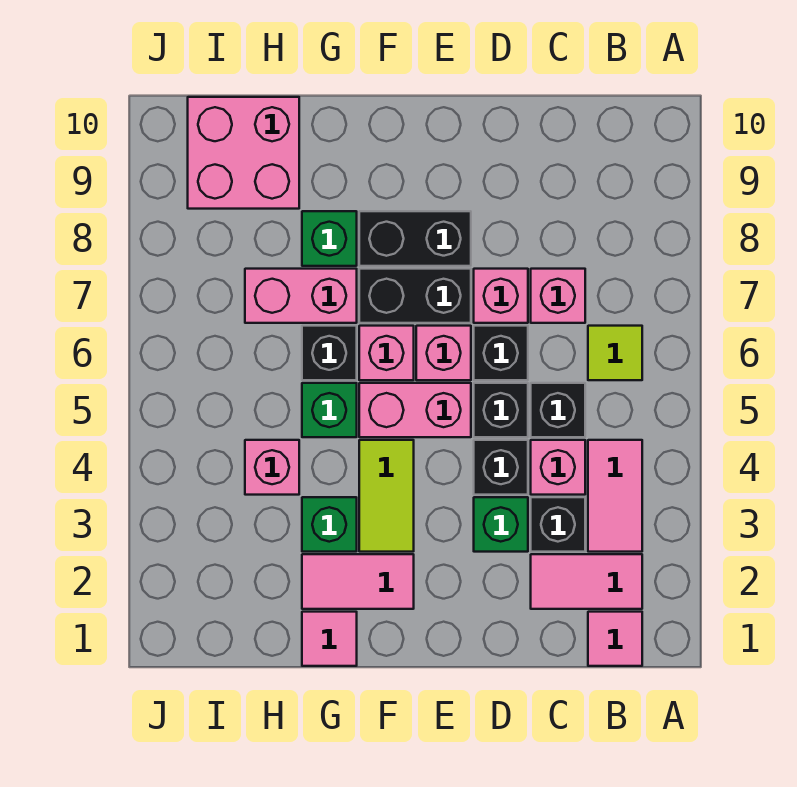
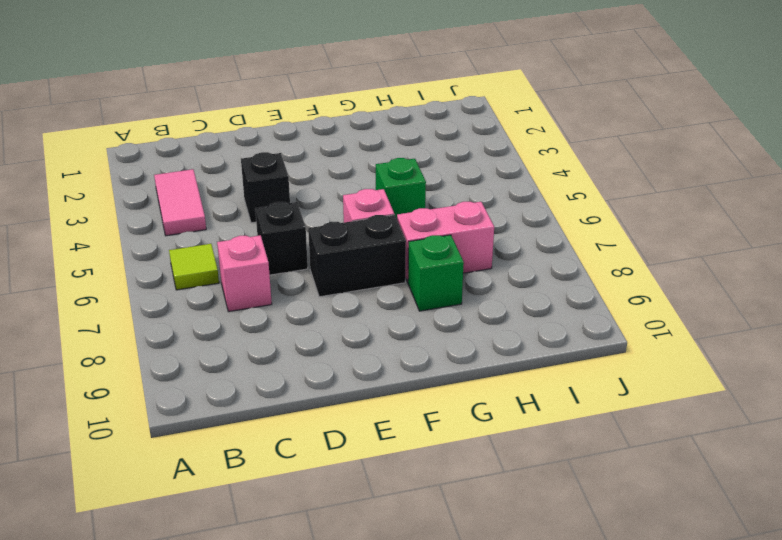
none -> pink 1x1 tile [588,612,642,666]
none -> pink 1x2 tile [531,554,642,609]
none -> black 1x1 brick [531,497,585,552]

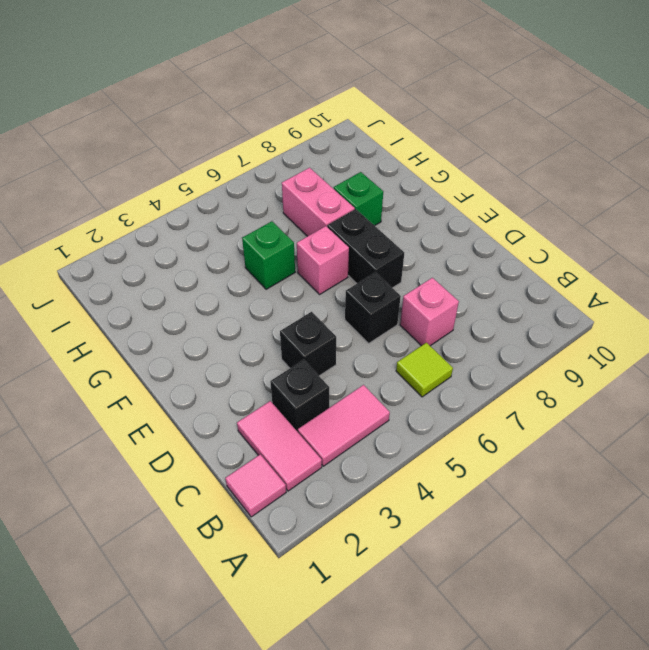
none -> pink 1x1 brick [531,440,585,495]
none -> black 1x1 brick [531,383,585,437]
none -> green 1x1 brick [474,497,528,552]

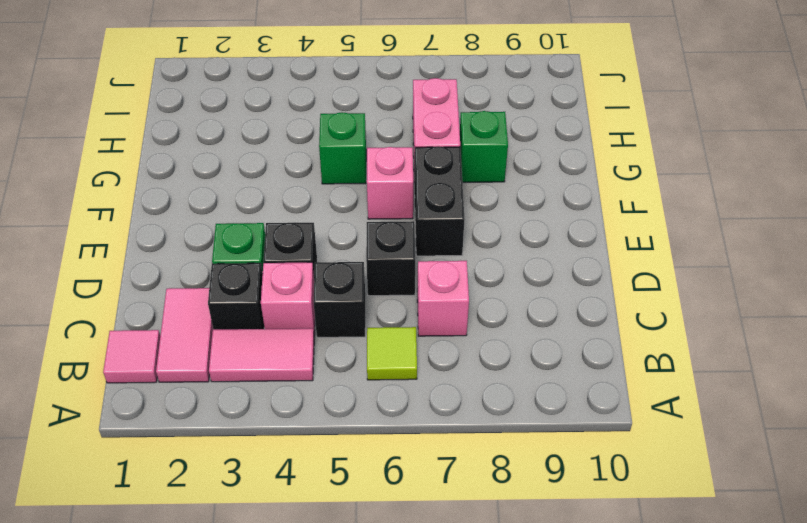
none -> black 1x1 brick [474,383,528,437]
none -> pink 1x1 brick [474,269,528,323]
none -> pink 1x2 brick [359,383,471,437]

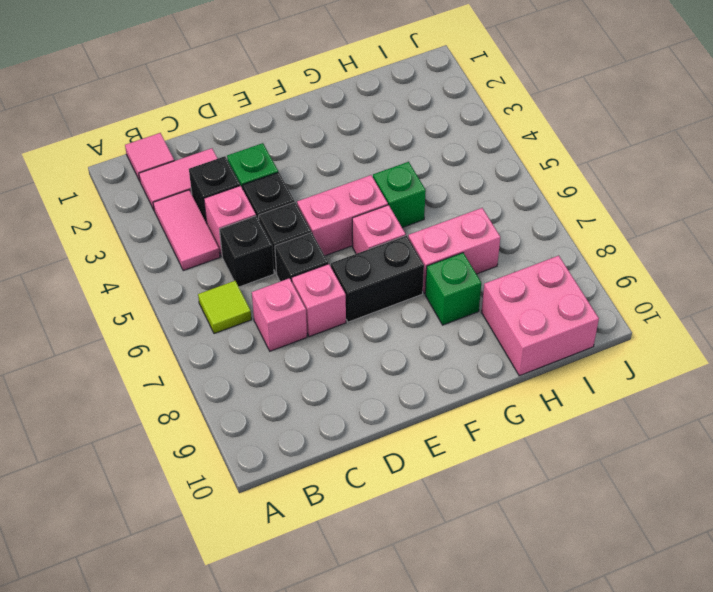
none -> pink 1x1 brick [416,326,471,380]
none -> black 1x2 brick [359,211,471,266]
none -> pink 1x2 tile [302,554,414,609]

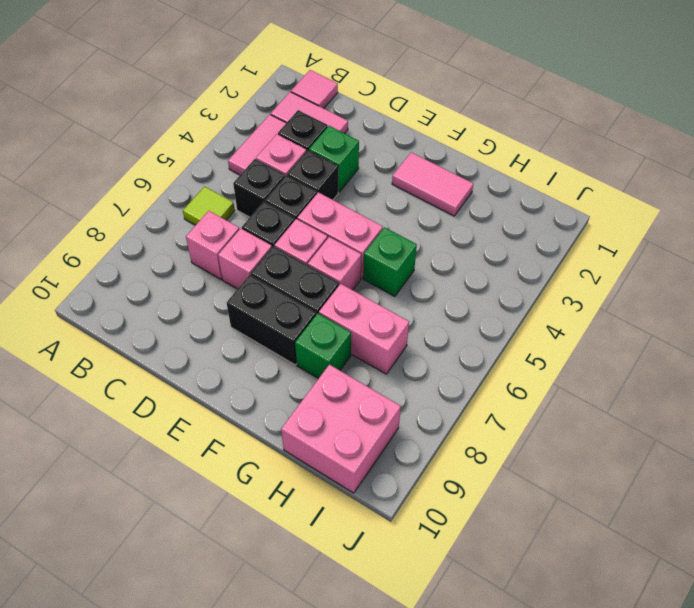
none -> lime 1x2 tile [359,440,414,552]
none -> pink 1x1 tile [302,612,357,666]
none -> green 1x1 brick [302,497,357,552]

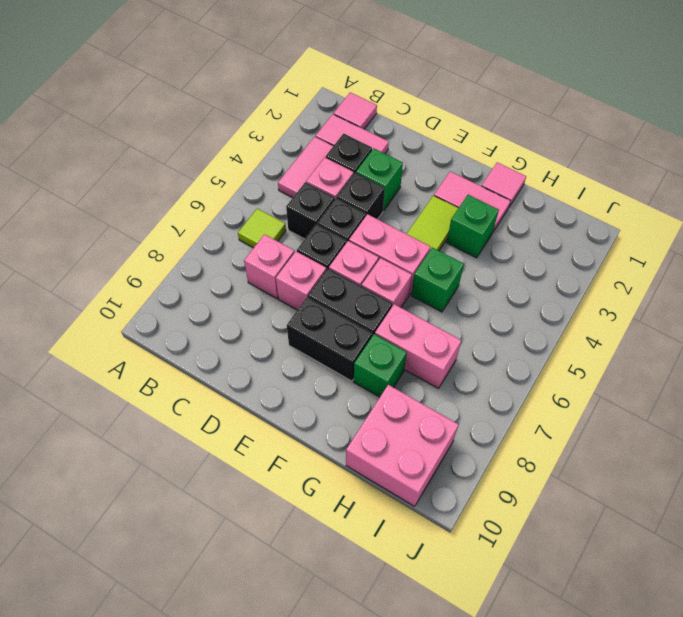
none -> black 1x1 brick [302,326,357,380]
none -> pink 1x1 brick [245,440,299,495]

